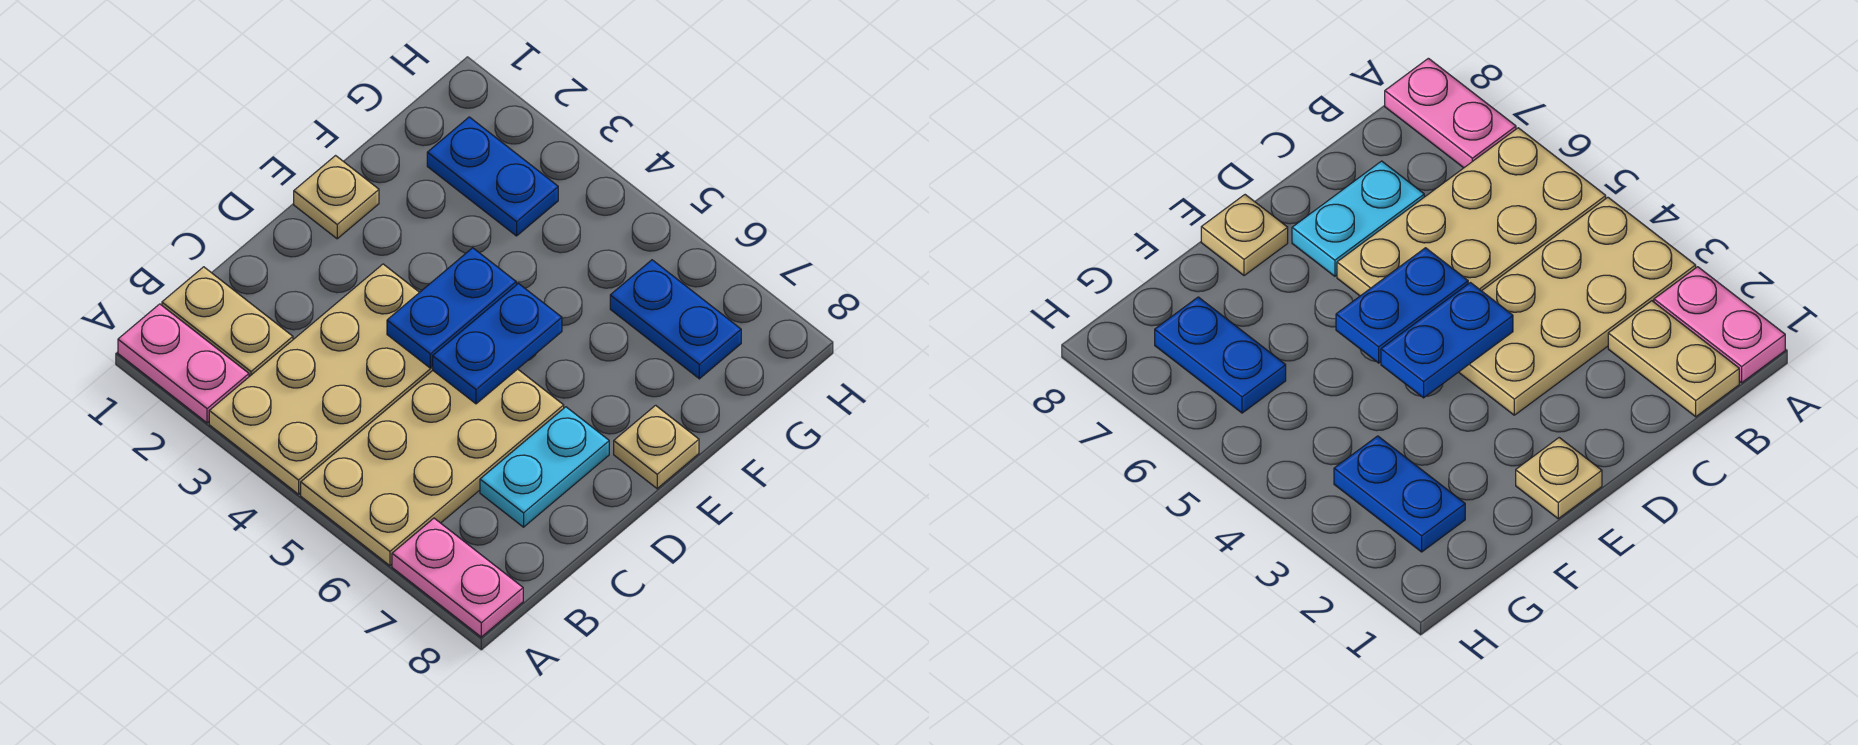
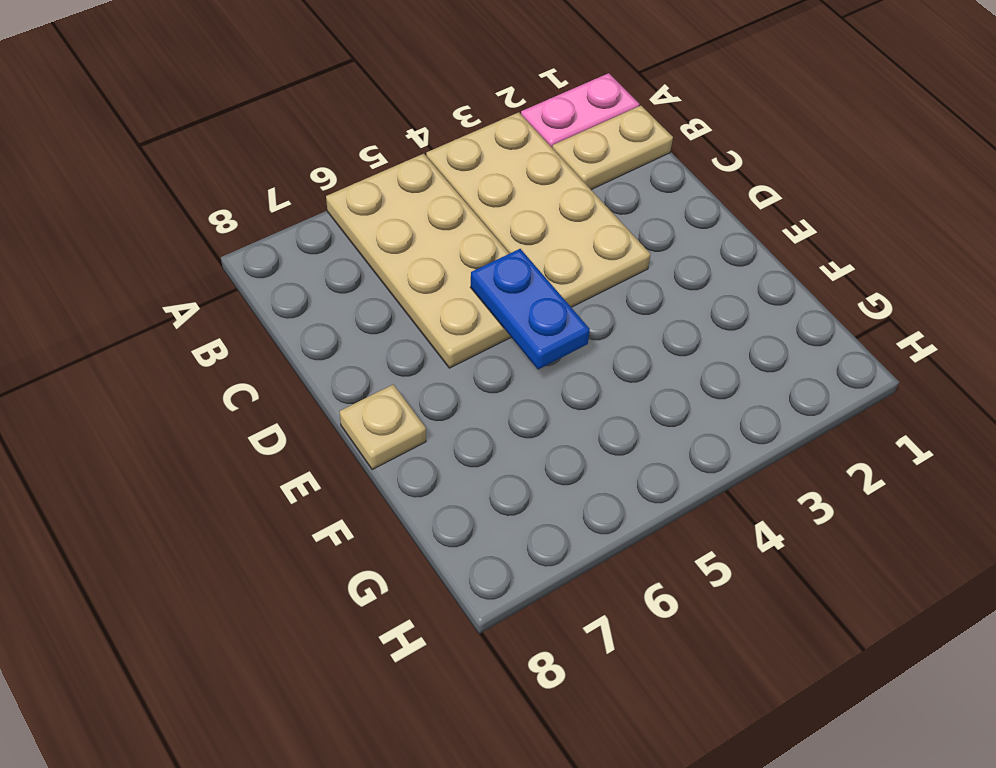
none -> pink 1x2 plate [392,518,523,637]
none -> cyan 1x2 plate [480,407,609,527]
none -> tan 1x1 plate [294,156,379,239]

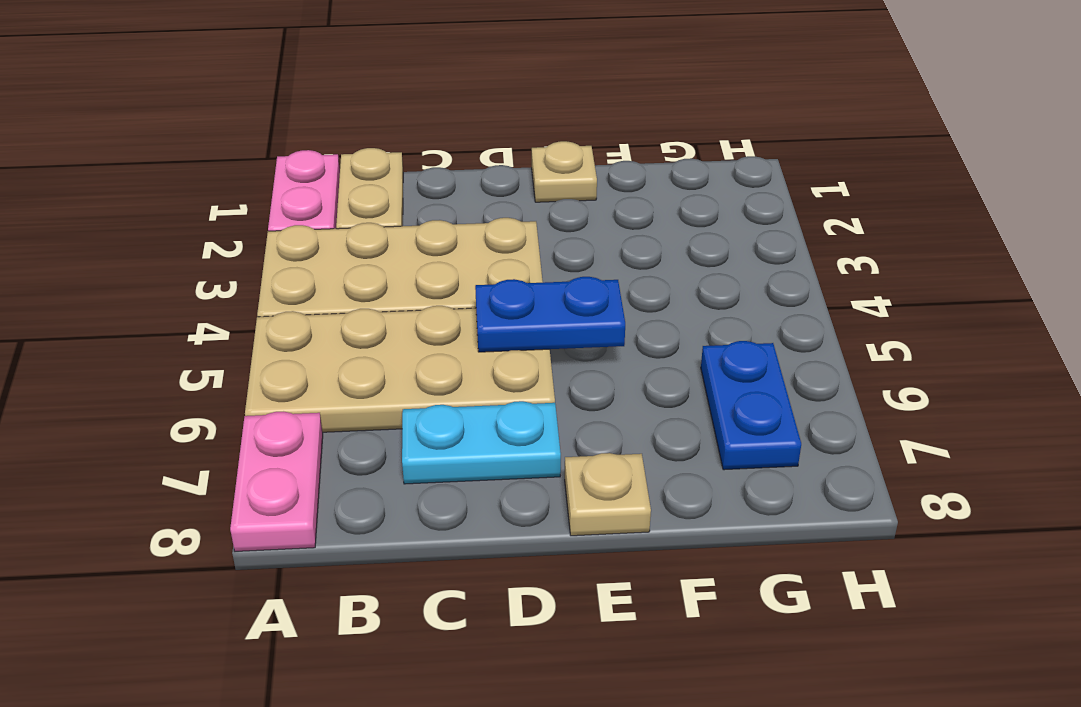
none -> blue 1x2 plate [427,117,558,236]
none -> blue 1x2 plate [387,248,516,368]

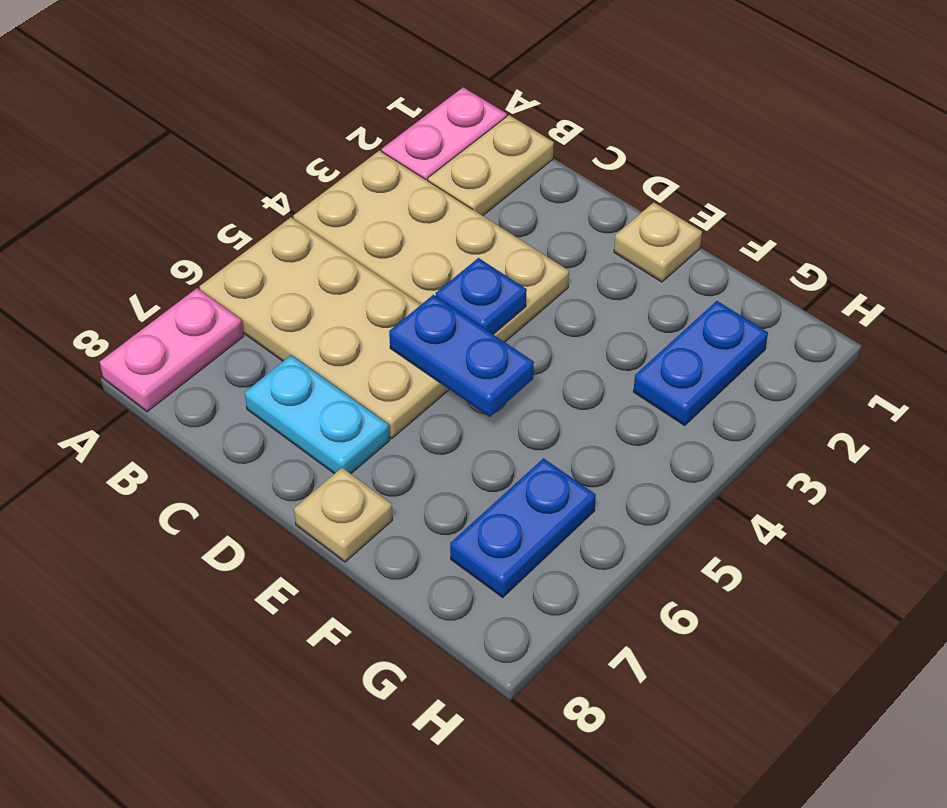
blue 1x1 plate [436,258,527,334] -> blue 1x2 plate [387,248,516,368]

